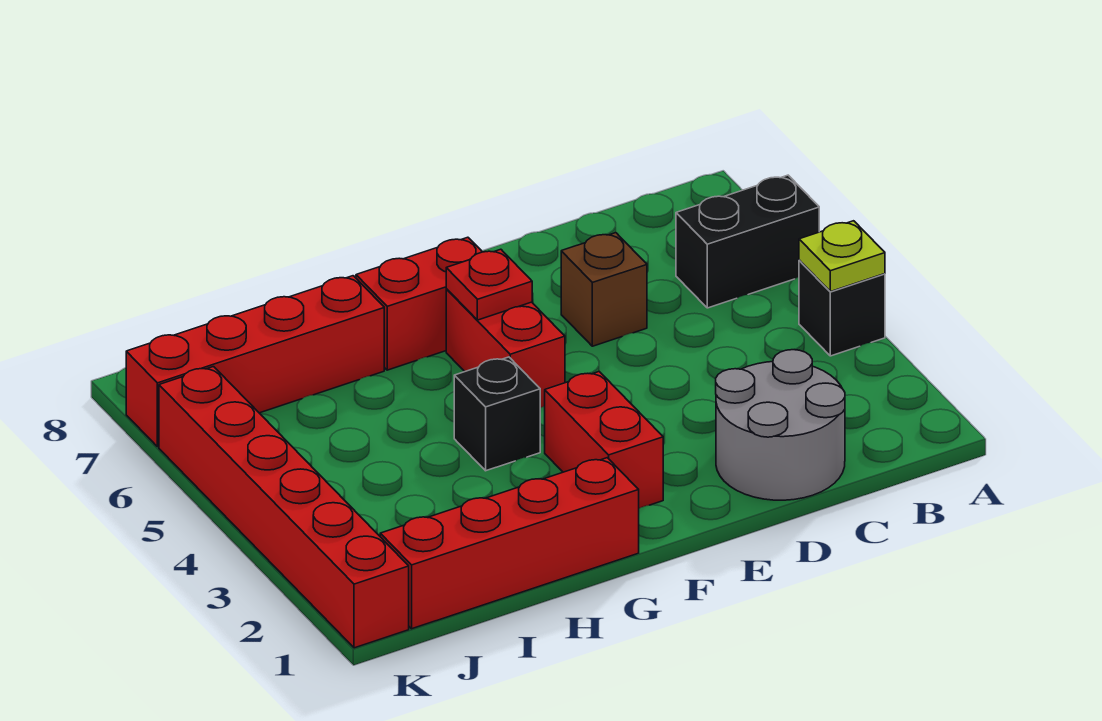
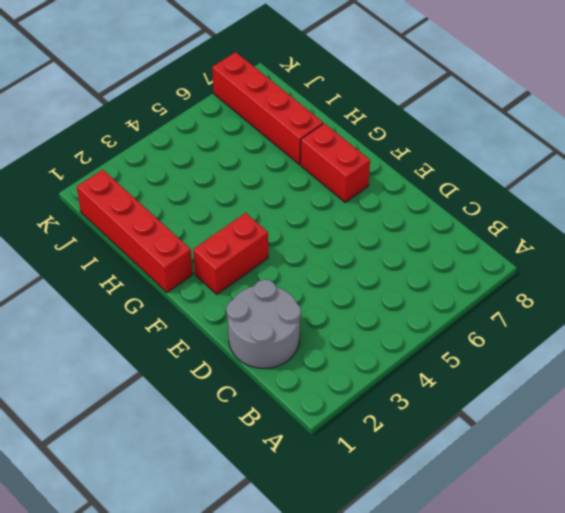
none -> black 1x1 brick [799,260,885,356]
none -> black 1x2 brick [676,175,819,308]
none -> brown 1x1 brick [561,233,647,346]

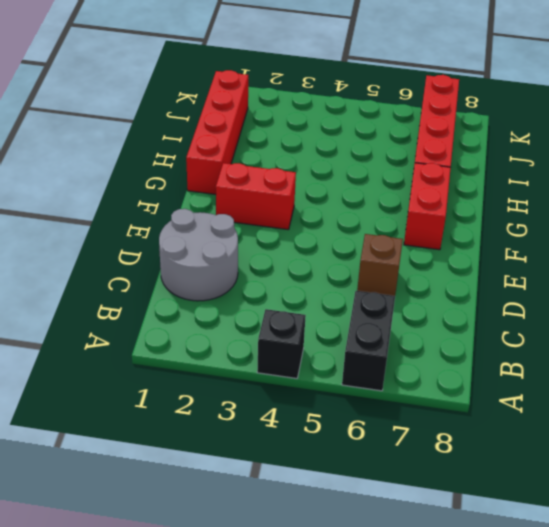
none -> red 1x2 brick [446,289,565,408]
none -> black 1x1 brick [454,357,540,471]
none -> red 1x6 brick [159,367,409,648]

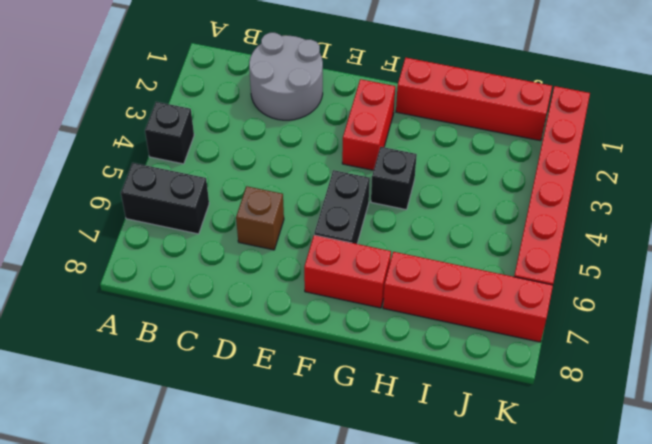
black 1x2 brick [314,170,370,244] -> red 1x2 brick [446,289,565,408]
none -> lime 1x1 plate [799,221,885,292]
none -> red 1x1 plate [446,249,532,320]

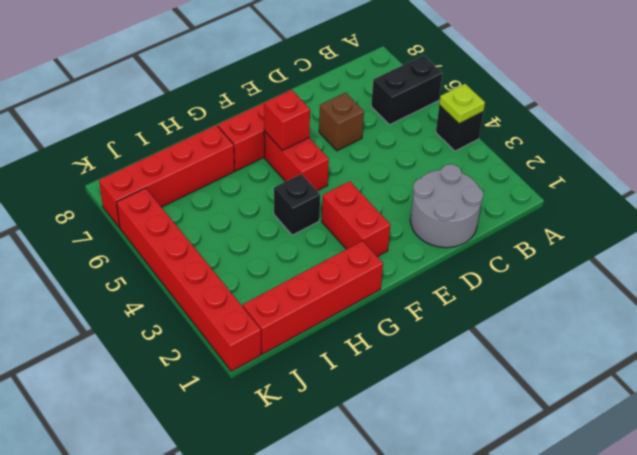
red 1x1 brick [264,90,310,150] -> red 1x1 plate [446,249,532,320]

